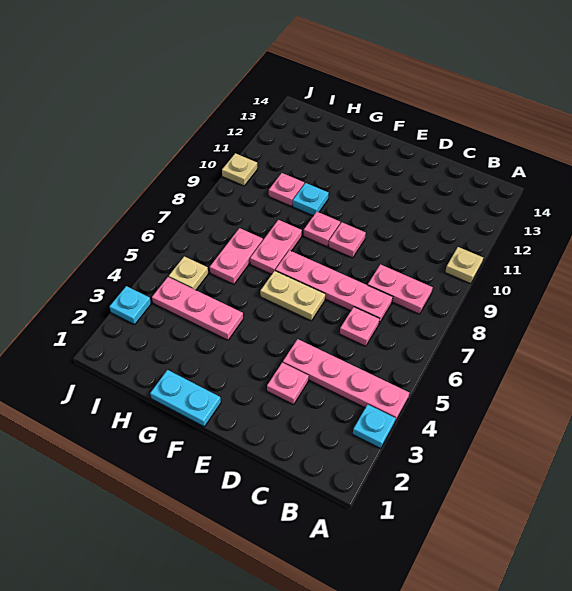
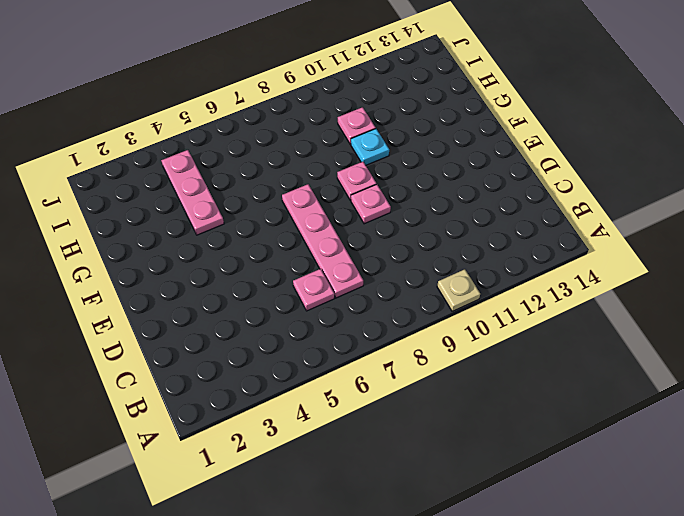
none -> cyan 1x1 plate [353,404,396,449]
none -> pink 1x4 plate [283,339,409,421]
none -> pink 1x2 plate [368,264,433,314]

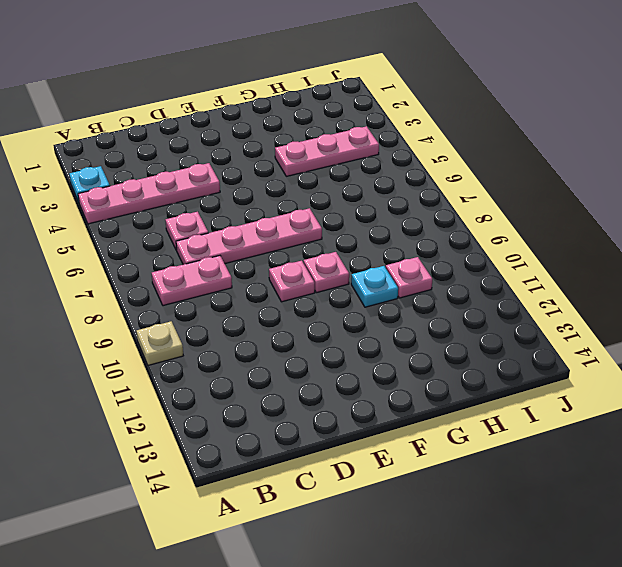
none -> pink 1x1 plate [267,363,309,405]
none -> tan 1x2 plate [260,271,325,321]
none -> cyan 1x2 plate [150,370,221,427]

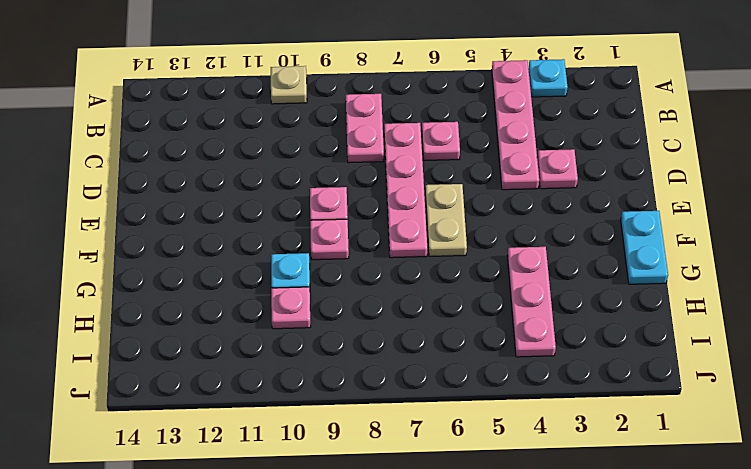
none -> pink 1x2 plate [250,220,302,274]
none -> pink 1x2 plate [210,228,263,284]
none -> tan 1x1 plate [169,256,208,290]

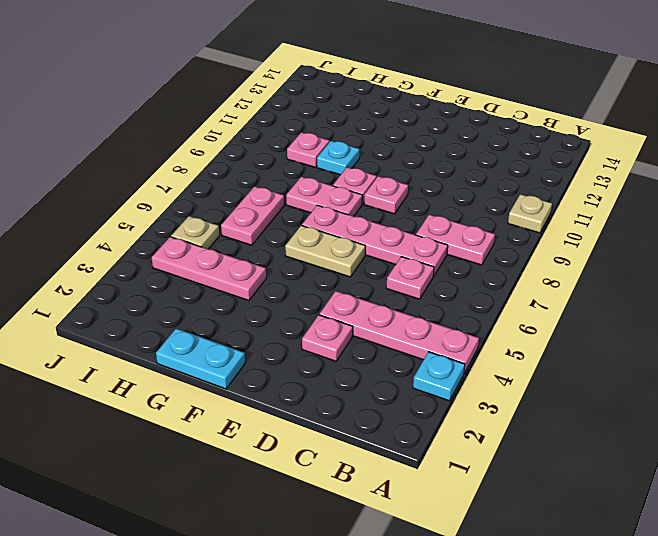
pink 1x2 plate [286,177,362,216] -> pink 1x2 plate turned to [250,220,302,274]
none -> cyan 1x1 plate [110,286,151,325]
none -> tan 1x1 plate [222,153,257,186]

